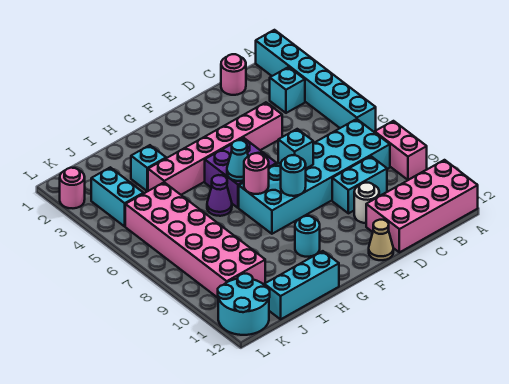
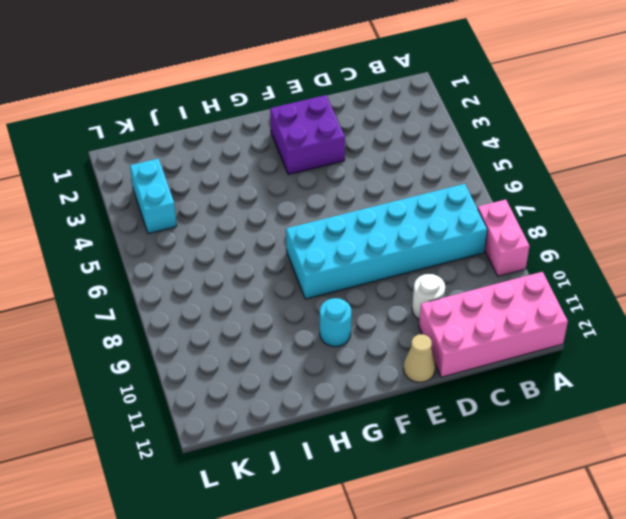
purple 2x2 brick [270,95,345,175] -> purple 2x2 brick moved to [205,138,277,208]
none -> cyan 1x6 brick [256,30,376,132]
none -> cyan 1x1 brick [270,67,305,113]
none -> pink 1x1 round brick [221,54,246,95]

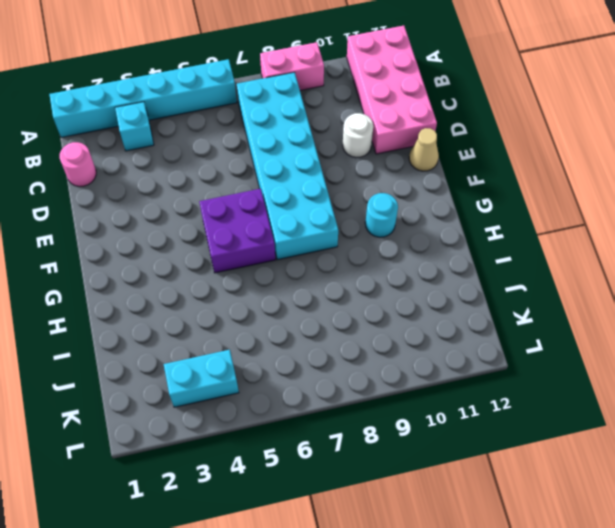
none -> cyan 1x2 brick [332,156,387,213]
none -> pink 1x6 brick [148,102,282,195]
none -> purple 1x1 cone [207,175,232,216]

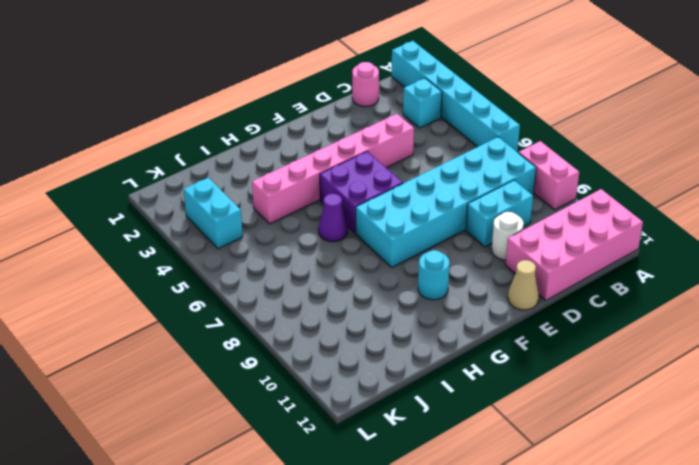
none -> cyan 1x3 brick [264,251,339,319]
none -> cyan 1x1 brick [131,145,166,191]
none -> pink 2x6 brick [125,182,265,298]

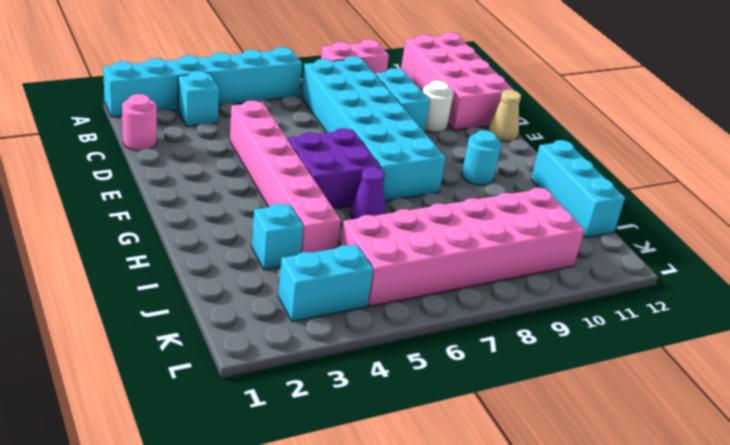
none -> cyan 2x2 round brick [218,274,270,335]
none -> pink 1x1 round brick [60,168,85,208]
none -> cyan 1x1 brick [278,129,313,168]

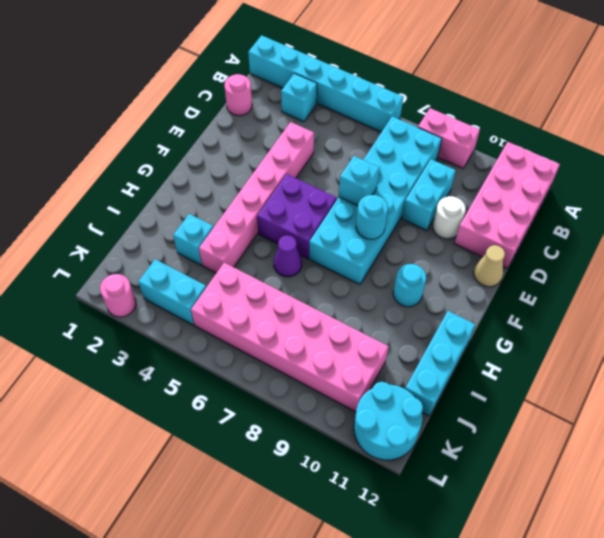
none -> cyan 1x1 cone [227,140,248,181]
none -> pink 1x1 round brick [244,153,269,194]

